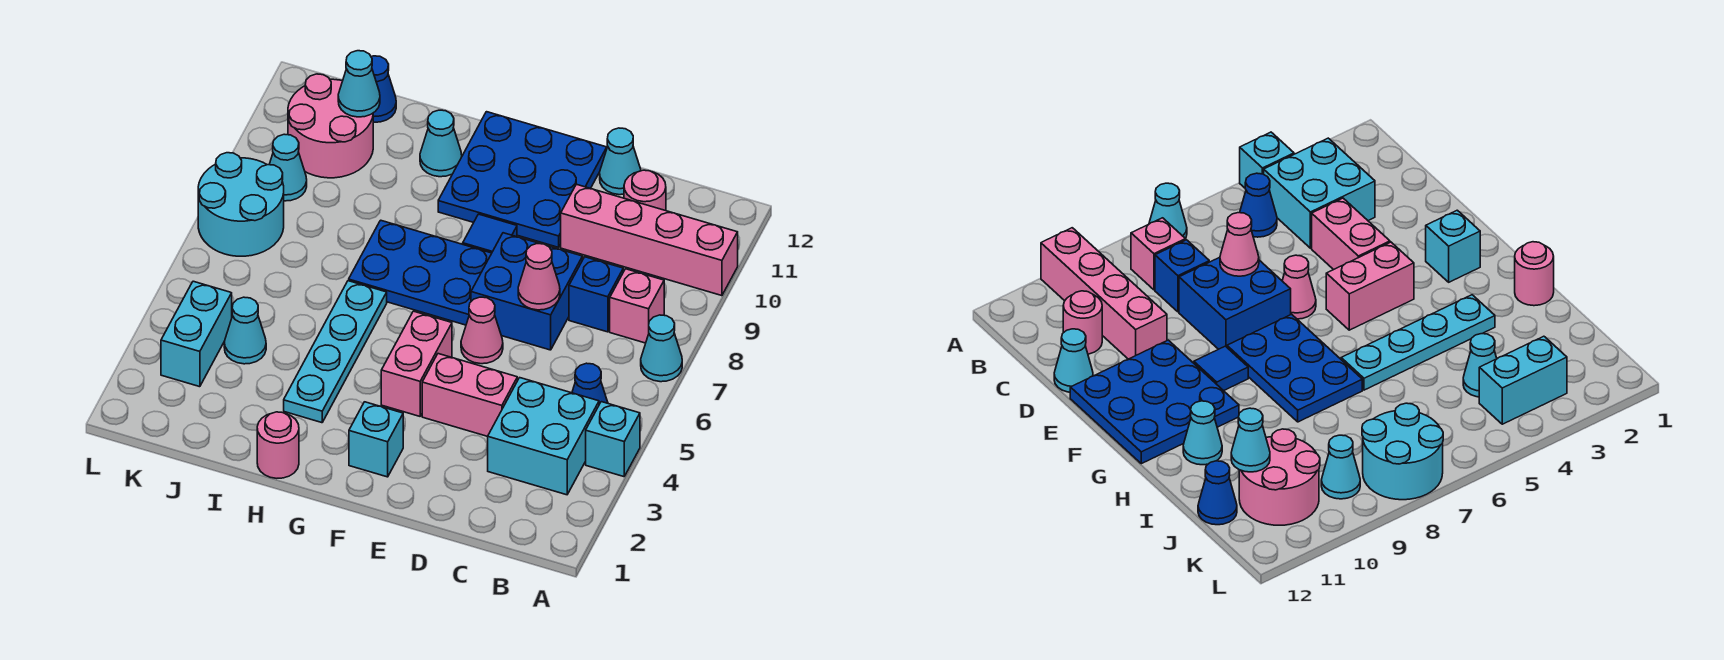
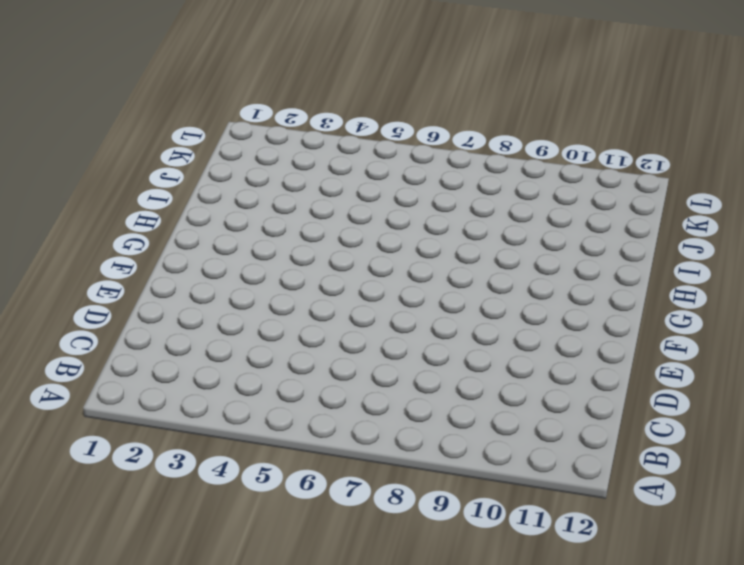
none -> cyan 1x1 brick [586,402,640,477]
none -> cyan 1x1 cone [641,315,682,382]
none -> pink 1x4 brick [561,184,738,296]

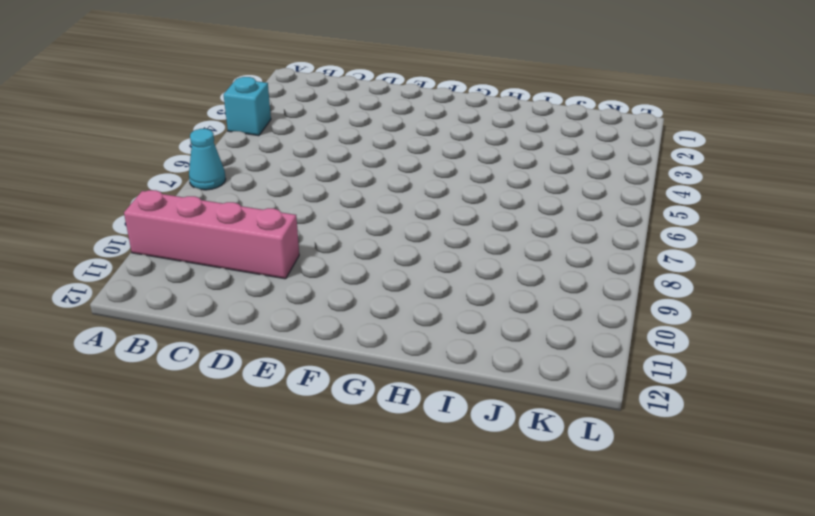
none -> cyan 2x2 brick [488,378,599,495]
none -> blue 1x1 cone [572,363,608,404]
none -> pink 1x1 brick [610,269,664,343]

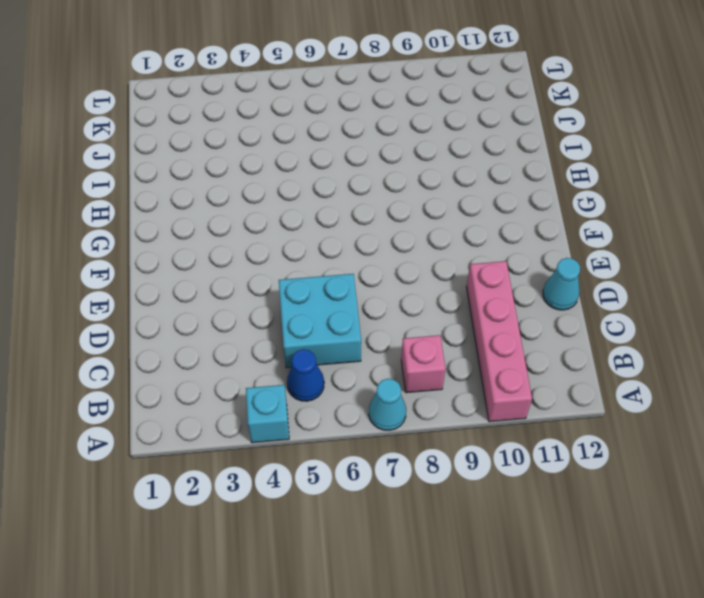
cyan 2x2 brick [279,274,361,368] -> cyan 2x2 brick moved to [488,378,599,495]
none -> blue 1x1 brick [569,257,623,332]
none -> pink 1x1 round brick [624,170,666,211]
none -> pink 1x2 brick [422,354,517,436]

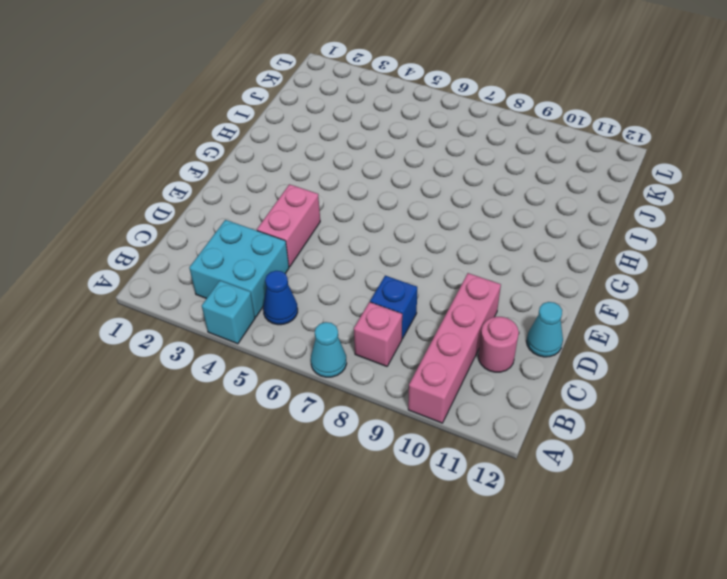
none -> blue 2x2 brick [471,233,583,350]
none -> pink 1x1 cone [461,297,503,364]
none -> blue 3x3 plate [438,112,607,247]

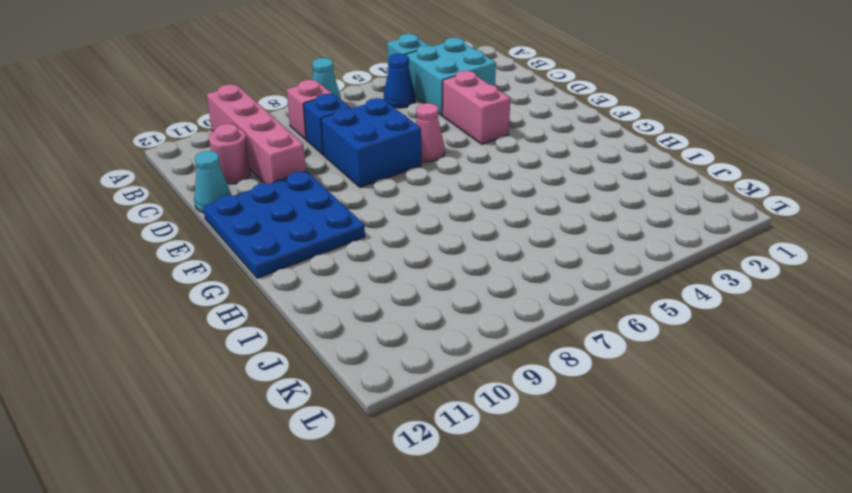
none -> cyan 1x1 brick [349,402,403,477]
none -> pink 1x2 brick [381,311,452,416]
none -> blue 2x3 plate [349,220,492,325]

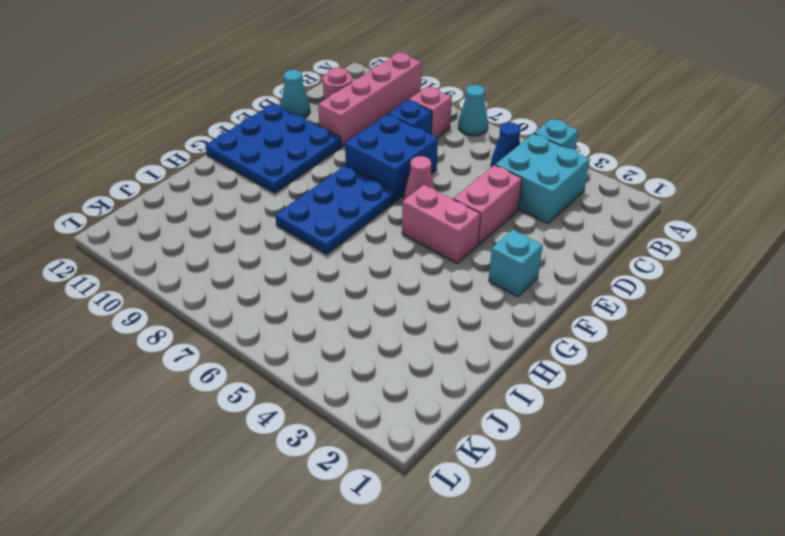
none -> blue 1x1 tile [463,214,517,253]
none -> pink 1x1 round brick [257,412,299,478]
none -> cyan 1x4 plate [284,281,387,423]

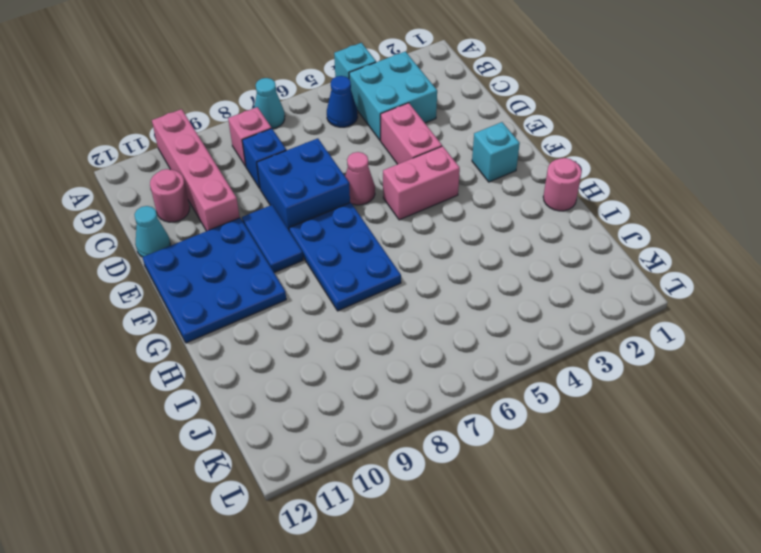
blue 1x2 tile [242,205,303,273] -> blue 1x1 tile [463,214,517,253]
none -> cyan 1x4 plate [284,281,387,423]
none -> cyan 1x1 cone [420,110,462,177]
none -> cyan 1x1 cone [224,297,266,364]

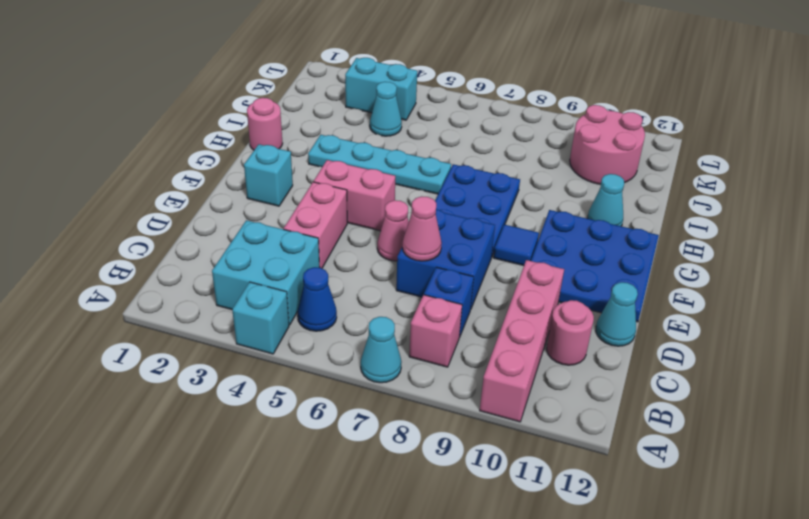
none -> blue 1x1 cone [371,56,396,122]
none -> cyan 2x2 round brick [198,153,284,256]
none -> cyan 1x1 cone [269,134,307,201]

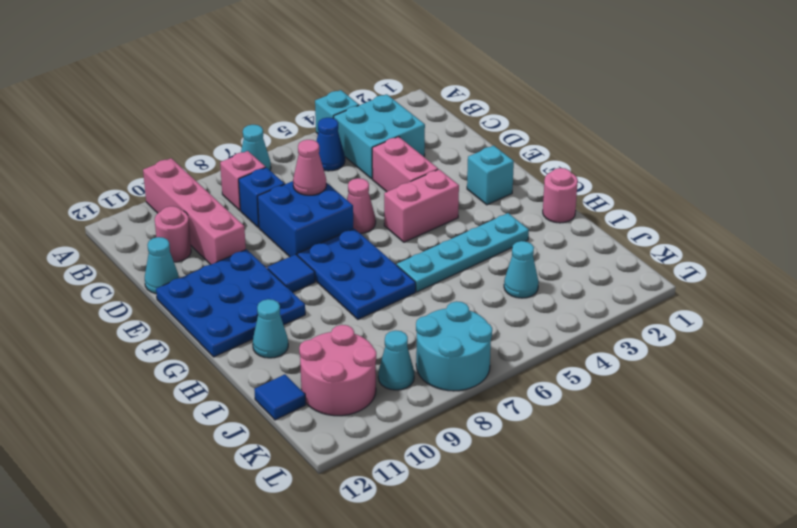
blue 1x1 tile [254,374,306,420] -> blue 1x1 cone [371,56,396,122]
none -> cyan 1x2 brick [161,281,232,387]
none -> cyan 1x1 cone [338,51,380,117]

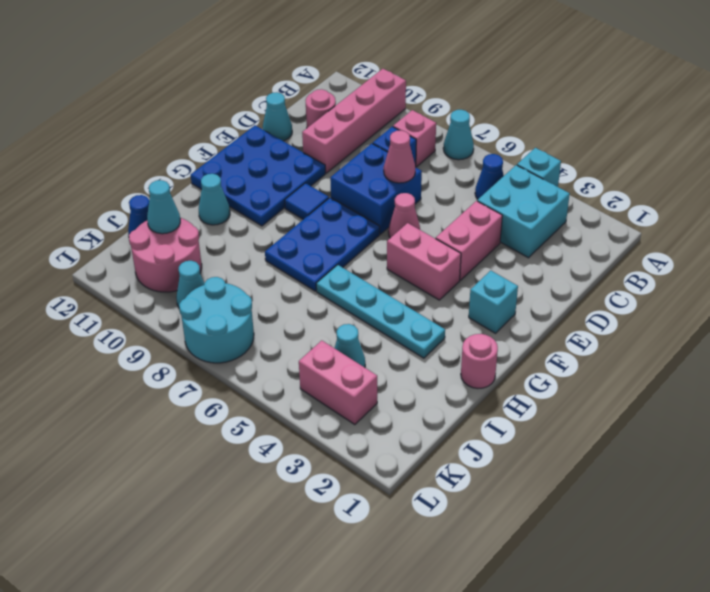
pink 1x2 brick [299,341,377,425] -> cyan 1x2 brick [161,281,232,387]

